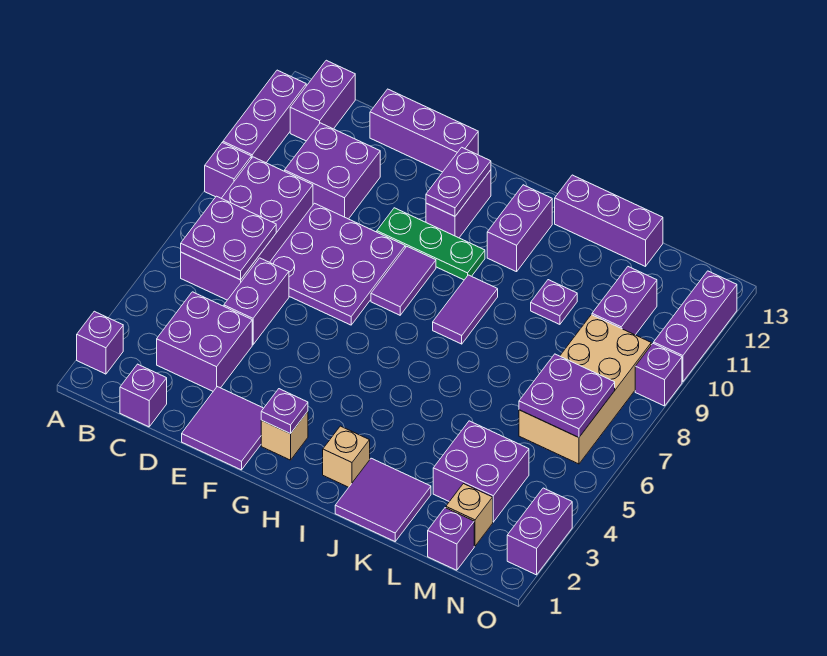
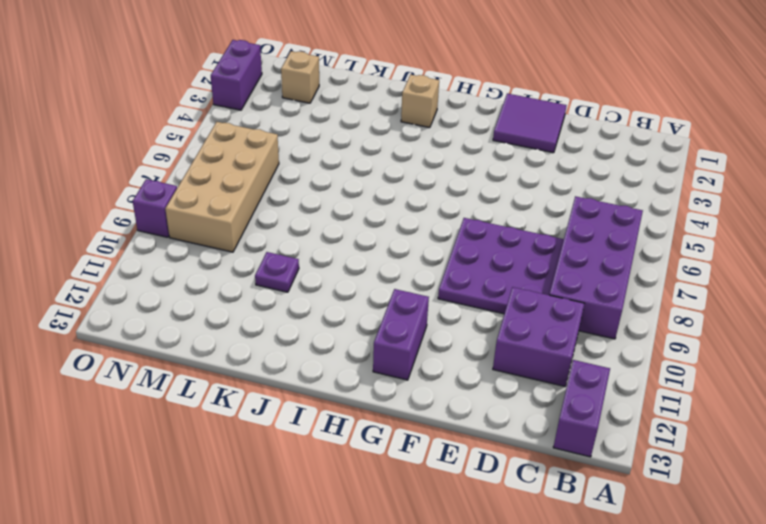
none -> purple 1x1 brick [77,311,123,374]
none -> purple 1x1 brick [205,143,251,198]
none -> purple 1x3 brick [223,70,306,163]
none -> purple 1x1 brick [120,364,167,427]

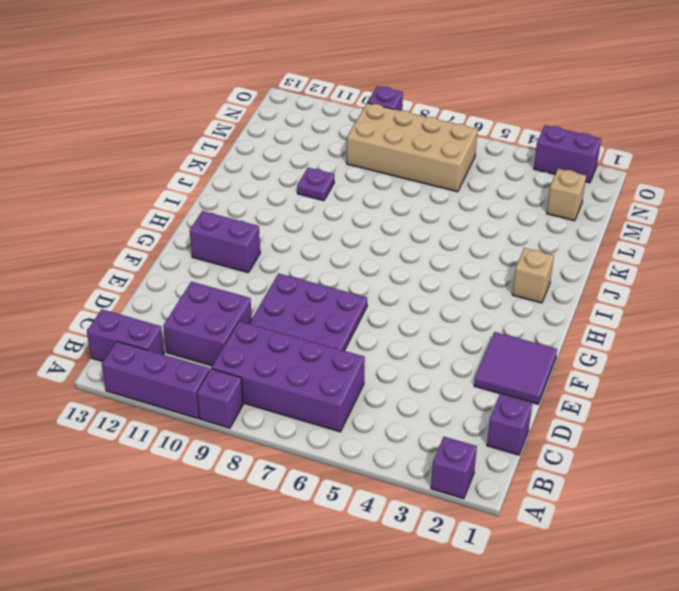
none -> purple 2x2 brick [157,292,252,391]
none -> purple 1x2 brick [224,258,289,345]
none -> purple 1x3 brick [370,89,478,172]
none -> green 1x3 plate [377,208,485,280]

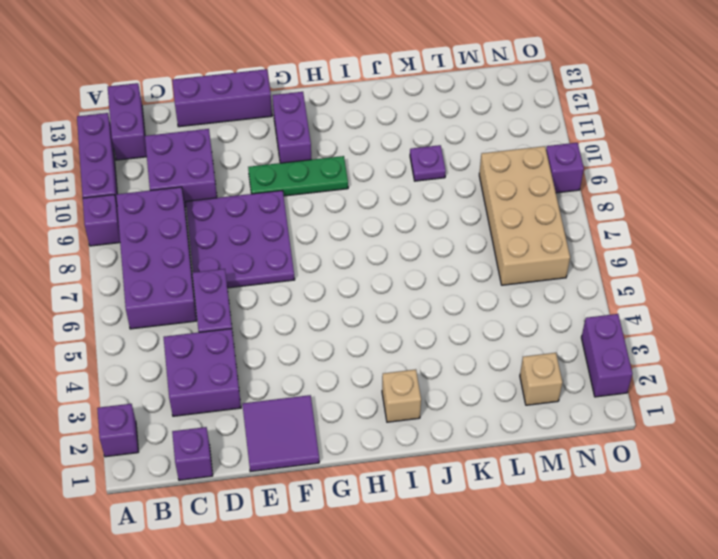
none -> tan 1x1 brick [261,412,308,460]
none -> purple 1x2 tile [371,247,436,315]
none -> purple 1x2 tile [433,275,498,344]
none -> purple 1x2 brick [487,185,552,272]

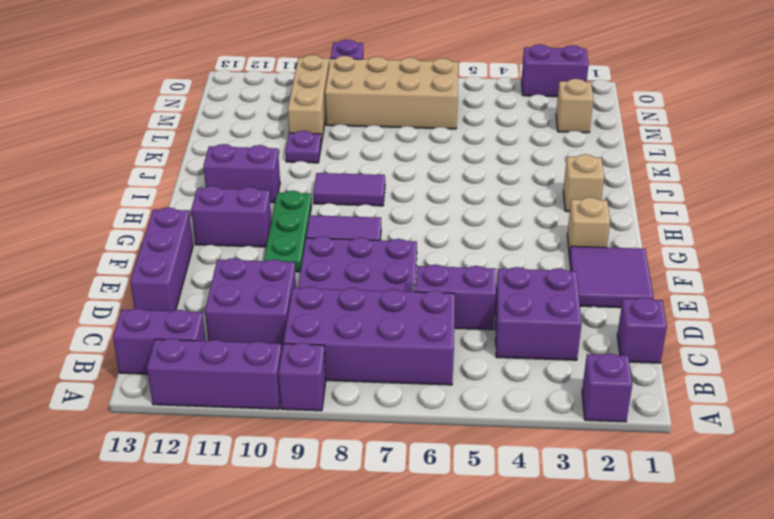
tan 1x3 brick [288,55,329,143] -> purple 1x2 brick [592,267,657,335]
none -> purple 2x2 tile [335,458,431,541]
none -> purple 1x3 brick [555,175,663,266]
none -> purple 2x2 brick [433,421,529,522]
none -> purple 1x1 brick [428,508,474,570]

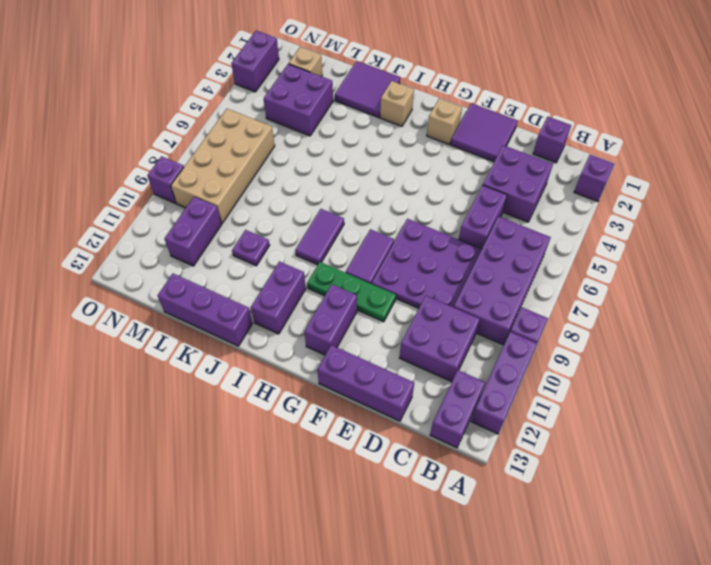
none -> purple 1x1 brick [428,508,474,570]
none -> purple 1x3 brick [654,271,737,382]
none -> purple 2x2 plate [181,196,276,280]
none -> purple 1x1 plate [261,389,308,434]

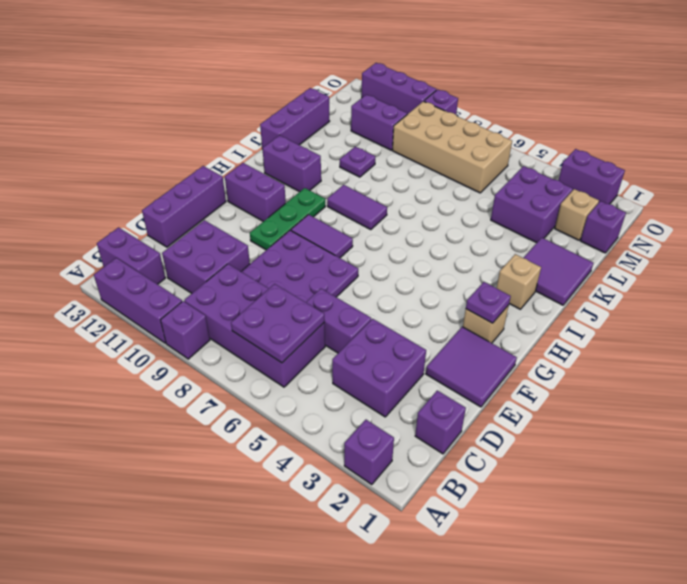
none -> purple 1x2 plate [426,147,491,216]
none -> purple 2x2 plate [519,354,615,437]

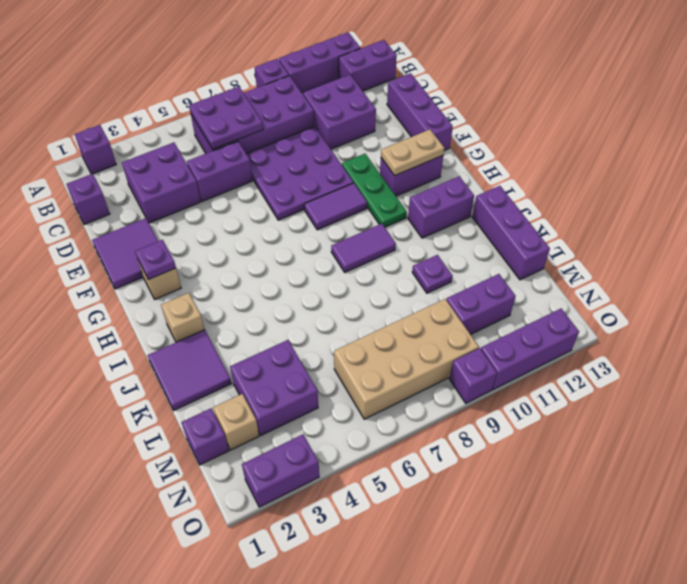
tan 1x2 plate [381,130,444,176] -> purple 1x2 plate [426,147,491,216]
none -> purple 2x2 plate [519,354,615,437]

